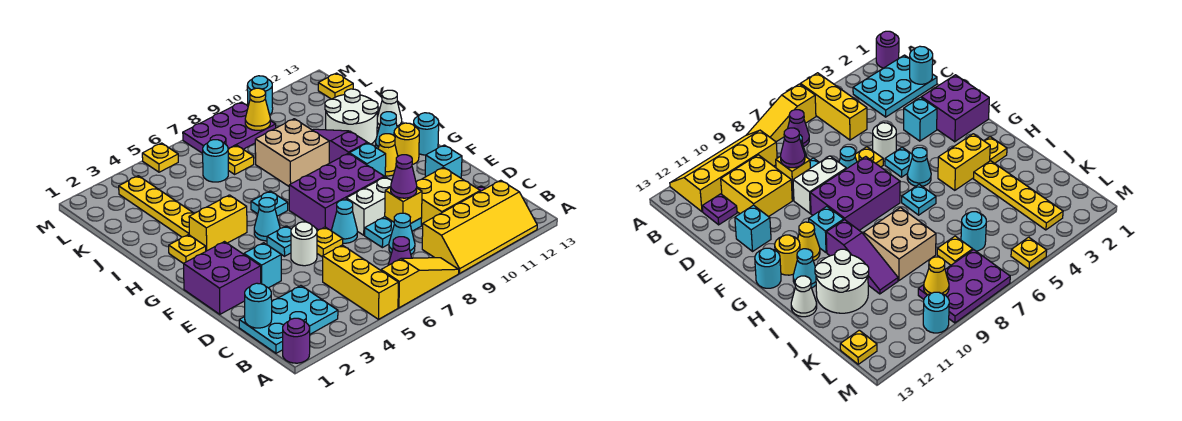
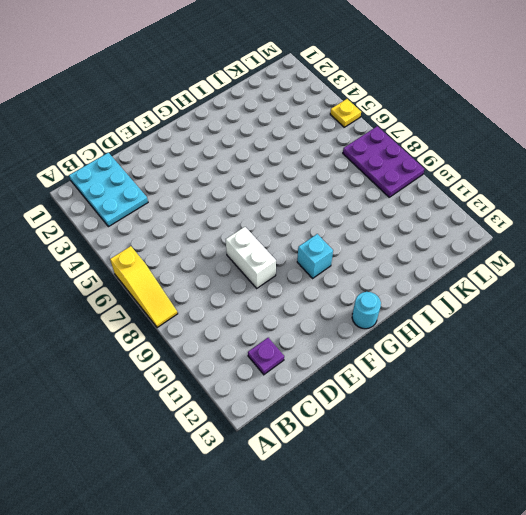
none -> purple 1x1 round brick [283,318,310,363]
none -> yellow 1x3 brick [323,245,398,319]
none -> yellow 2x4 slope [422,180,537,273]
none -> purple 1x1 cone [388,237,411,265]

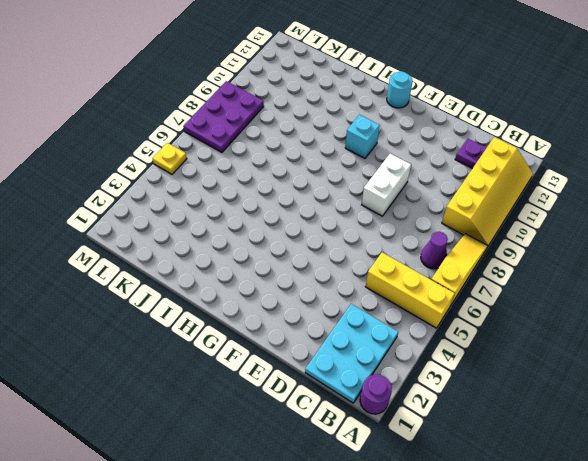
none -> cyan 1x1 cone [389,213,415,254]
none -> yellow 2x2 brick [416,167,480,226]
none -> cyan 1x2 plate [365,217,421,248]
none -> purple 2x2 brick [184,242,261,314]

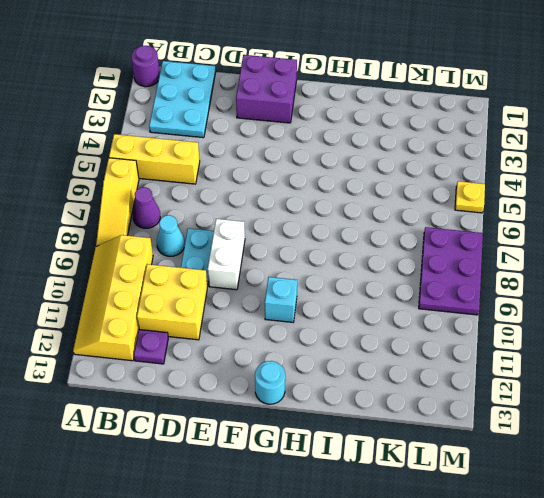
none -> cyan 1x1 brick [244,243,281,288]
none -> white 1x1 round brick [291,222,317,266]
none -> yellow 1x1 plate [317,227,343,257]
none -> cyan 1x1 cone [332,200,357,243]

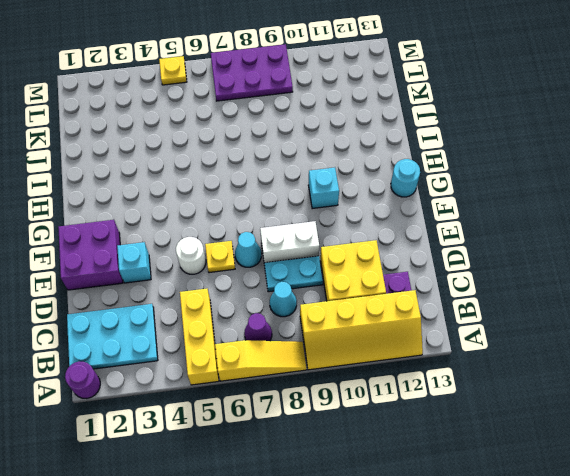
none -> cyan 1x1 brick [425,145,462,178]
none -> cyan 1x1 plate [267,226,291,256]
none -> purple 2x3 brick [289,153,384,231]
none -> cyan 1x1 cone [254,198,280,241]

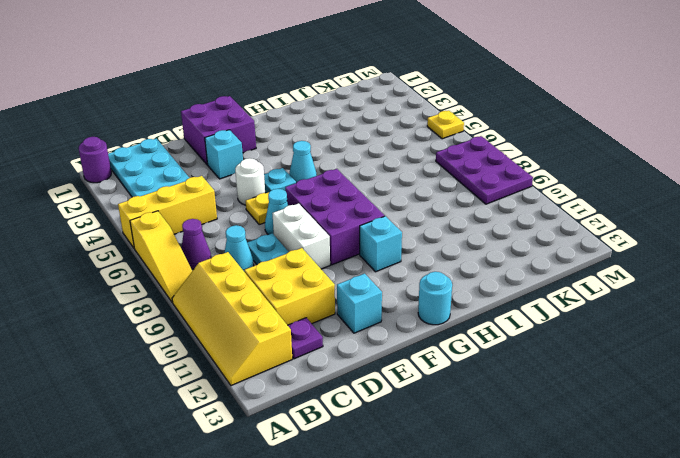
none -> yellow 1x1 cone [378,134,398,176]
none -> yellow 1x1 round brick [394,123,419,165]
none -> yellow 1x1 plate [169,234,206,263]
none -> yellow 1x2 brick [189,195,247,251]

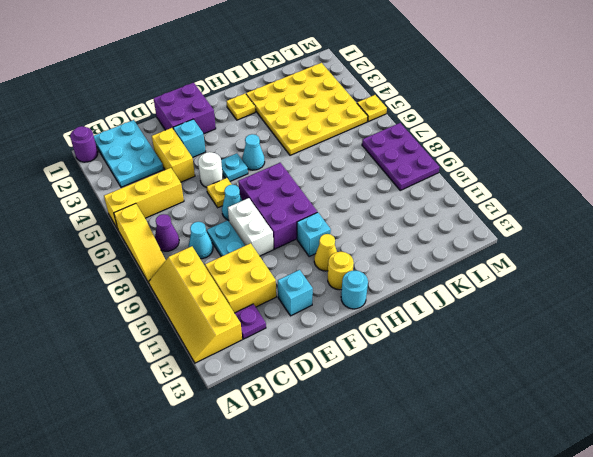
yellow 1x2 brick [152,128,195,182] -> yellow 1x2 brick moved to [189,195,247,251]
yellow 4x4 plate [246,63,368,155] -> yellow 1x4 plate [119,176,194,237]
none -> cyan 1x1 plate [251,191,288,216]
none -> purple 1x3 slope [313,129,367,163]
none -> cyan 1x1 cone [376,112,397,149]
none -> tan 2x2 brick [255,119,329,186]

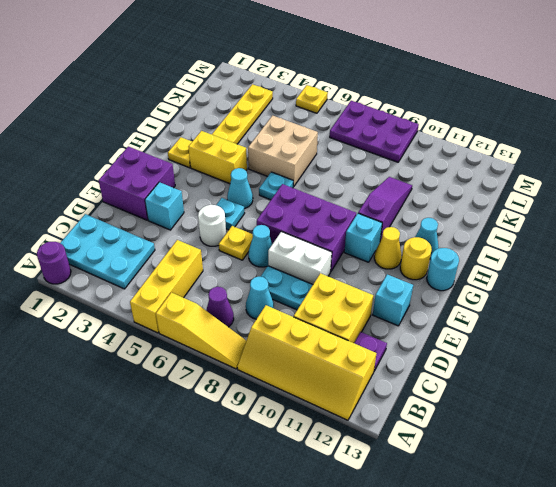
tan 2x2 brick [248,116,318,187] -> tan 2x2 brick moved to [255,119,329,186]
none -> white 2x2 round brick [325,89,378,144]
none -> white 1x1 cone [377,90,402,128]
none -> cyan 1x1 round brick [203,140,228,182]
none -> yellow 1x1 plate [228,145,254,174]

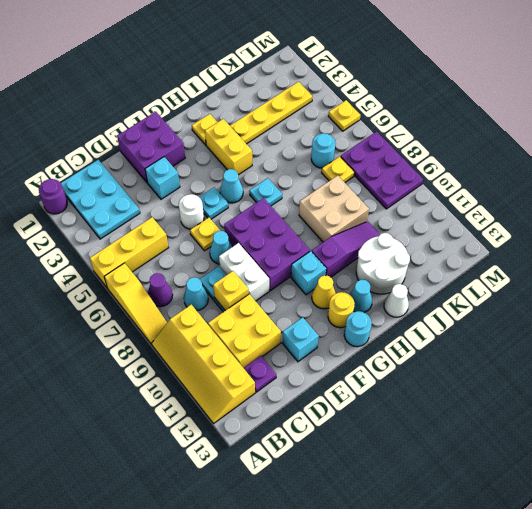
none -> yellow 1x1 plate [318,73,353,99]
none -> cyan 1x1 round brick [247,76,273,115]
none -> cyan 1x1 round brick [245,283,272,328]
none -> yellow 1x1 cone [245,88,270,130]

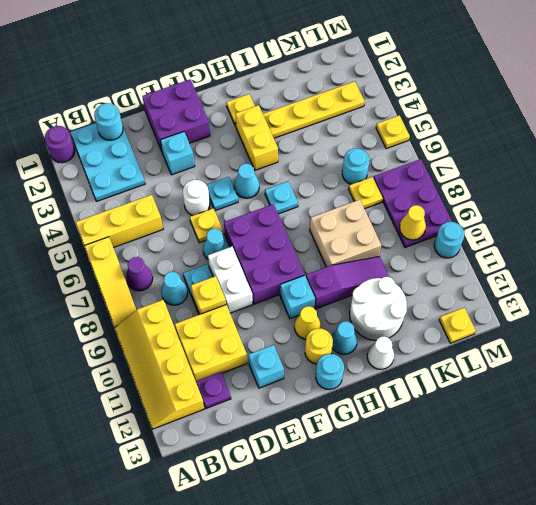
none -> purple 1x1 cone [391,155,417,198]

